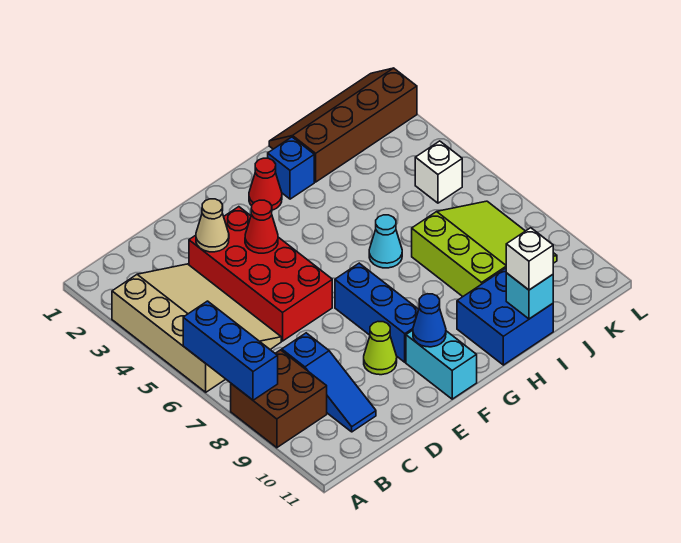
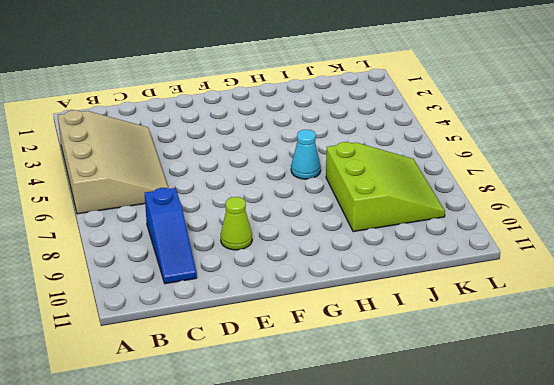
none -> brown 2x2 brick [231,350,327,448]
none -> red 2x4 brick [189,207,332,341]
none -> blue 1x3 brick [335,263,419,362]

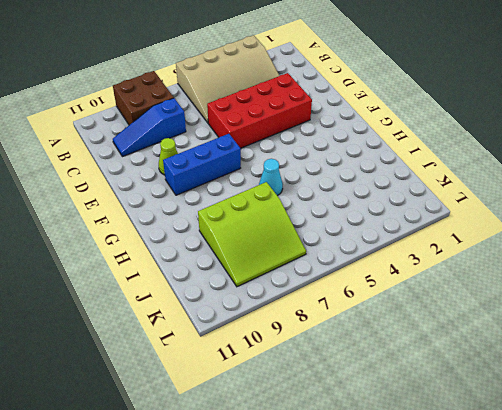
none -> cyan 1x2 brick [406,330,477,399]
none -> red 1x1 cone [249,158,282,210]
none -> blue 1x1 brick [268,137,314,199]

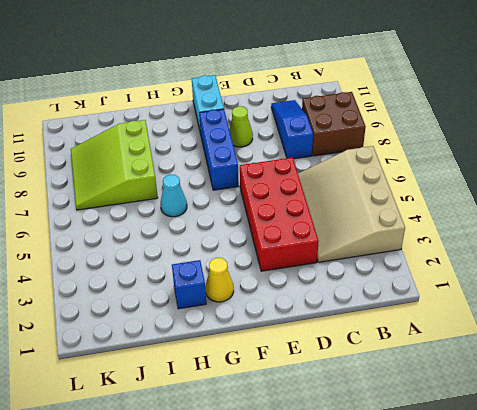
yellow 1x1 cone [205,258,234,302] -> red 1x1 cone [249,158,282,210]
none -> blue 2x2 brick [457,268,553,365]
none -> brown 2x4 slope [269,68,417,182]
none -> white 1x1 brick [415,141,462,203]

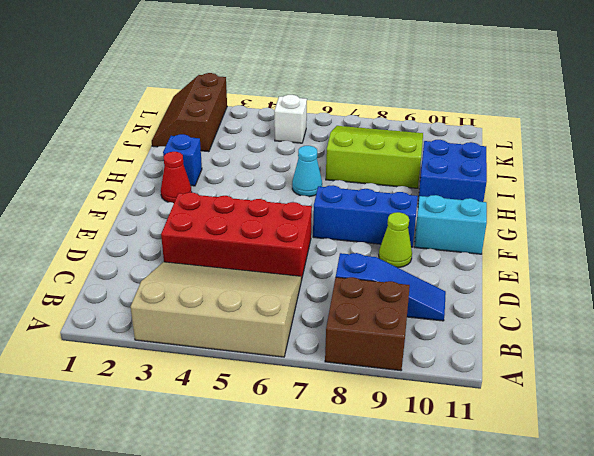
brown 2x3 slope [152,73,227,152] -> brown 2x4 slope [269,68,417,182]
none -> blue 1x3 brick [183,301,278,400]
none -> tan 1x1 cone [196,199,229,252]
none -> red 1x1 cone [245,200,278,253]

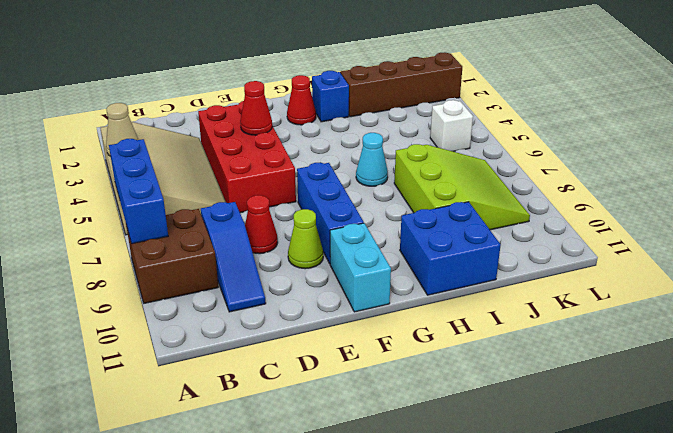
tan 1x1 cone [106,103,138,156] -> tan 1x1 cone moved to [196,199,229,252]
red 1x1 cone [245,195,278,254] -> none
none -> blue 1x1 cone [413,294,446,347]
none -> cyan 1x1 brick [506,273,553,319]
none -> white 1x1 brick [506,228,553,290]

